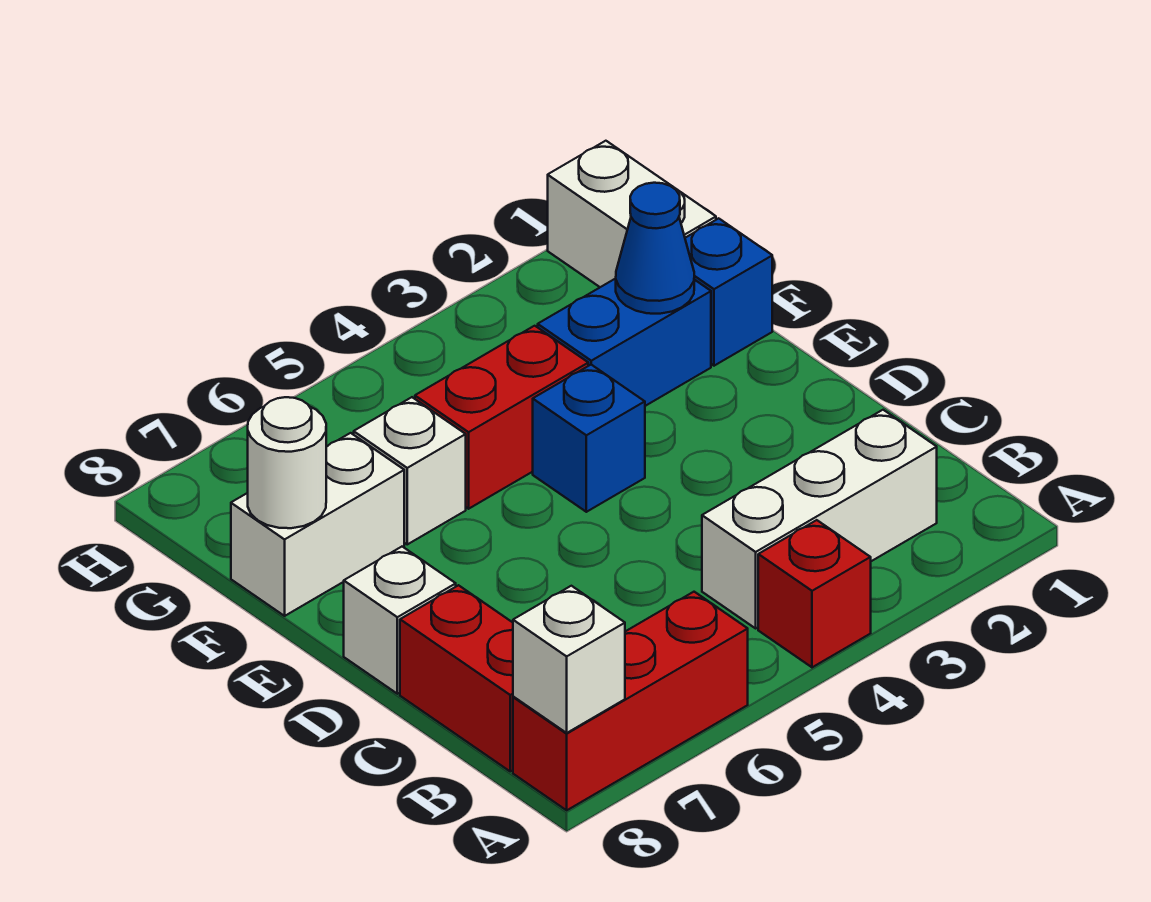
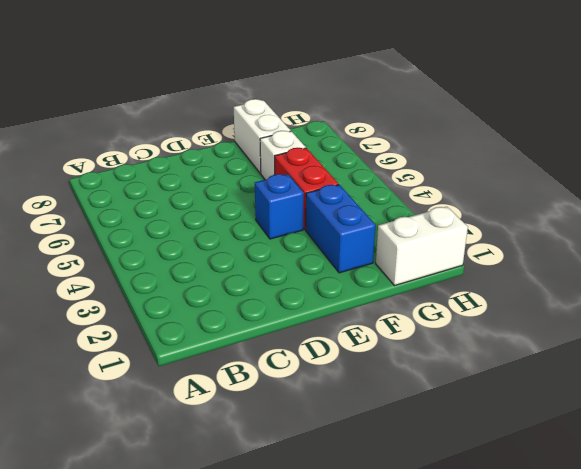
none -> red 1x1 brick [758,520,871,667]
none -> red 1x3 brick [513,592,748,810]
none -> white 1x3 brick [702,410,937,628]

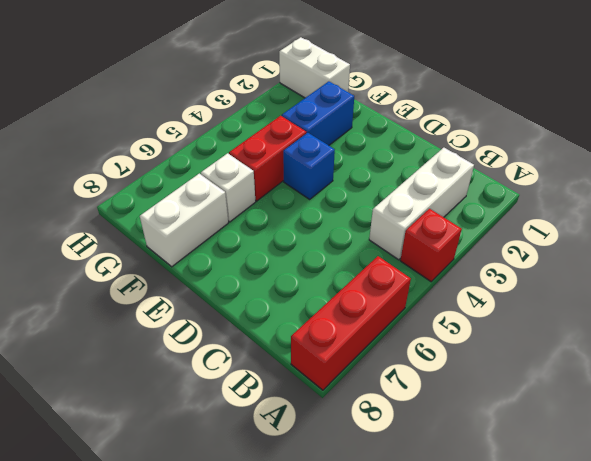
none -> red 1x2 brick [400,585,513,771]
none -> white 1x1 brick [344,547,456,694]
none -> blue 1x1 brick [685,218,772,366]

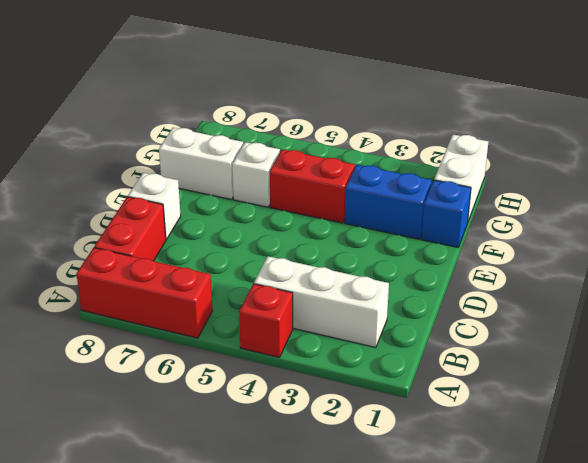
none -> blue 1x1 brick [533,365,645,512]
none -> white 1x1 brick [513,586,625,733]
none -> blue 1x1 cone [616,183,694,314]

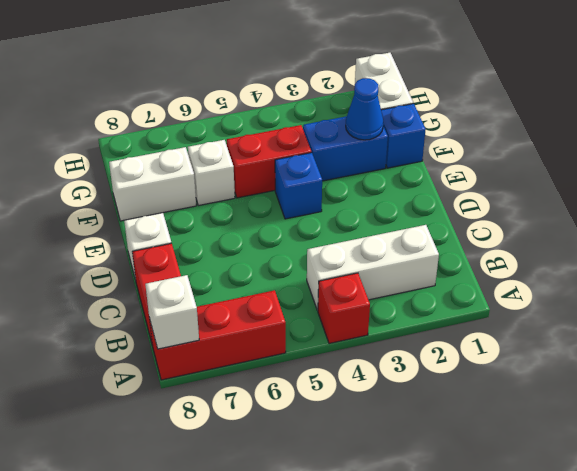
none -> white 1x1 round brick [248,397,326,528]

